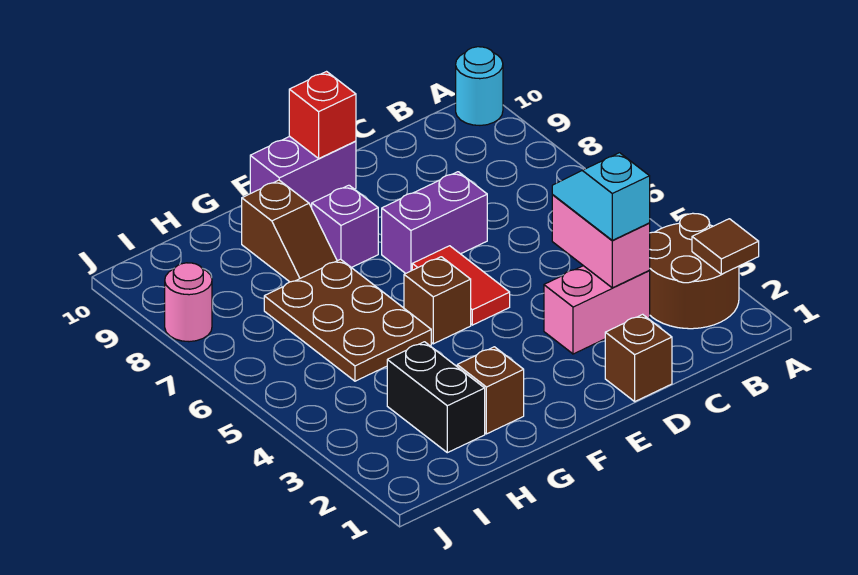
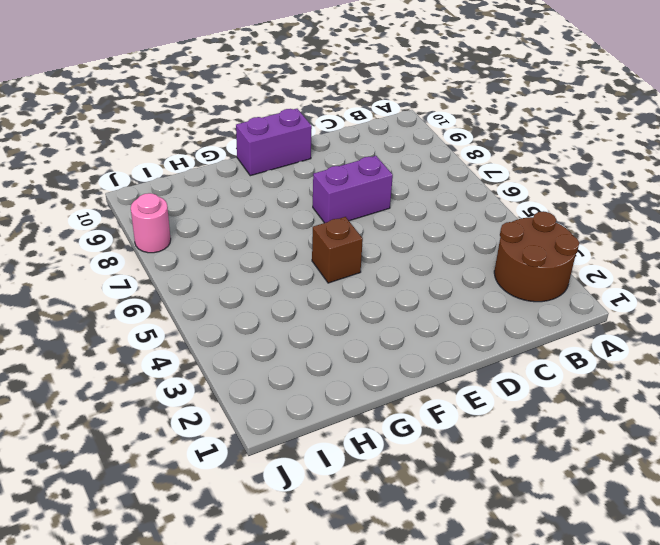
none -> cyan 1x1 round brick [456,47,503,125]
none -> pink 1x2 brick [544,266,650,354]
none -> brown 1x1 brick [605,314,672,401]

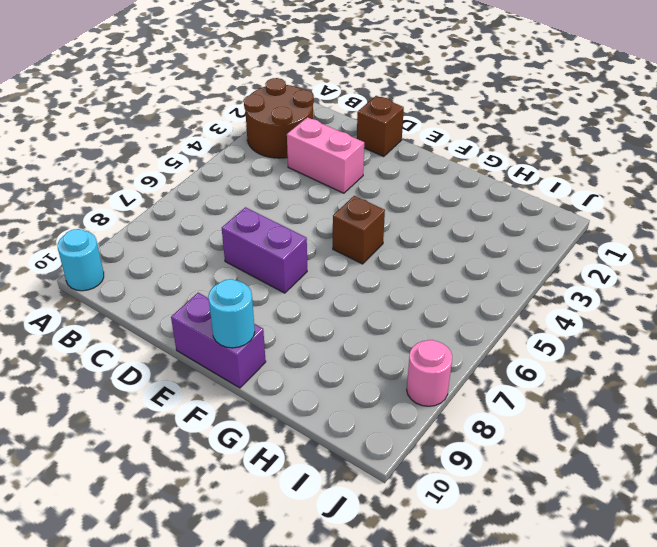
cyan 1x1 round brick [208,279,255,348] -> none
none -> red 1x2 tile [412,246,510,325]
none -> purple 1x1 brick [312,185,378,268]
none -> brown 1x1 brick [457,347,524,434]

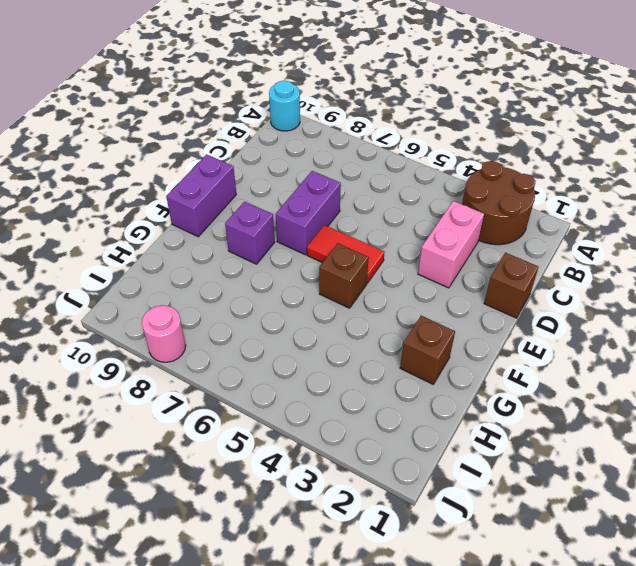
none -> brown 2x3 plate [264,259,431,381]
none -> brown 1x2 slope [242,180,337,282]
none -> black 1x2 brick [387,342,485,453]

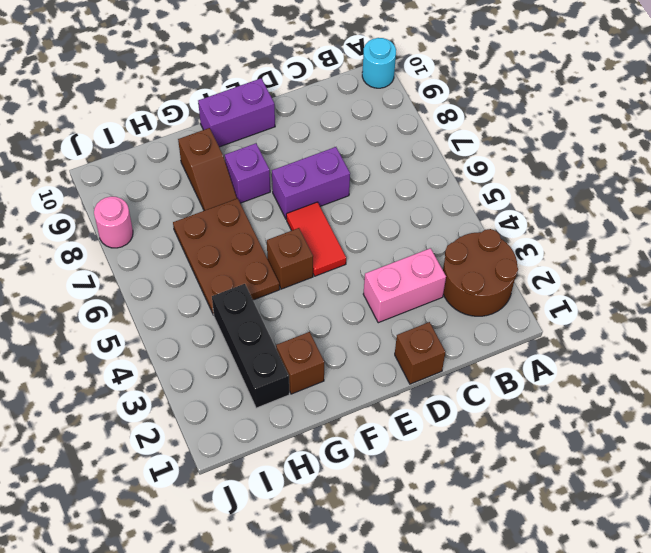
black 1x3 brick [212,284,289,408] -> black 1x2 brick [387,342,485,453]
none -> brown 1x1 tile [692,219,759,274]
none -> pink 1x2 brick [552,195,650,288]
none -> red 1x1 brick [289,72,356,158]

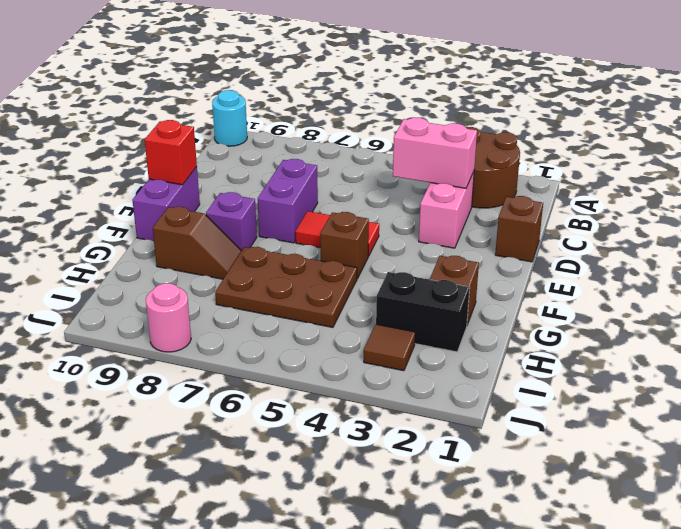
brown 1x1 tile [364,324,415,371] -> brown 1x1 tile moved to [692,219,759,274]
none -> cyan 1x2 slope [552,153,650,240]

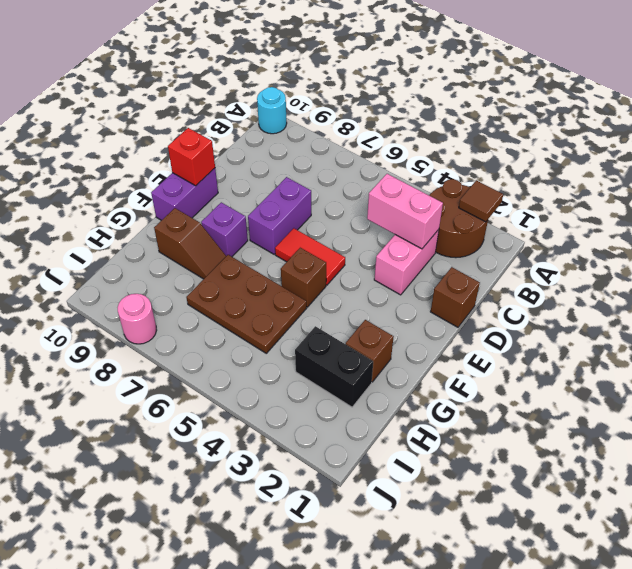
none -> cyan 1x2 slope [552,153,650,240]

